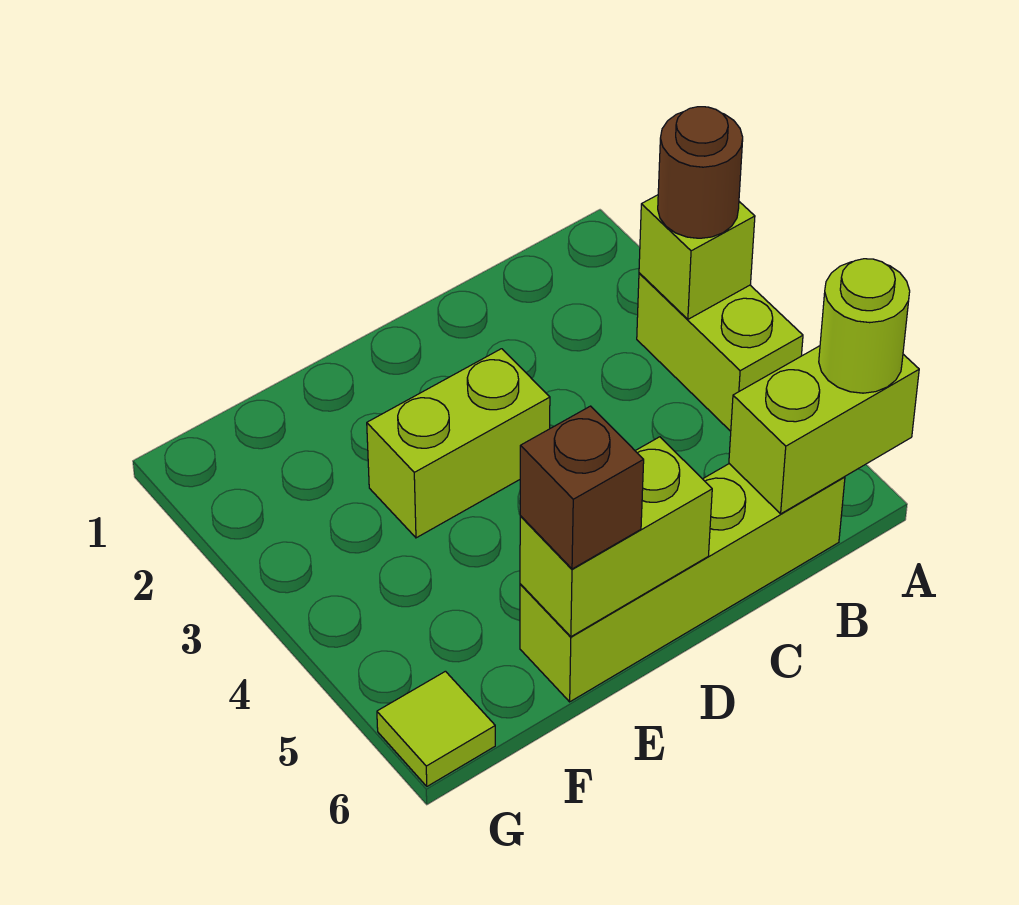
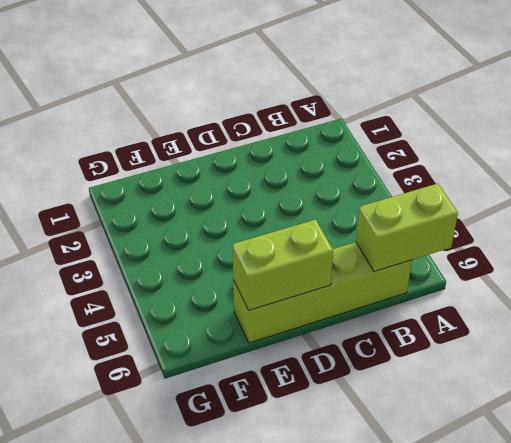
none -> lime 1x2 brick [637,273,803,431]
none -> lime 1x2 brick [367,349,550,538]

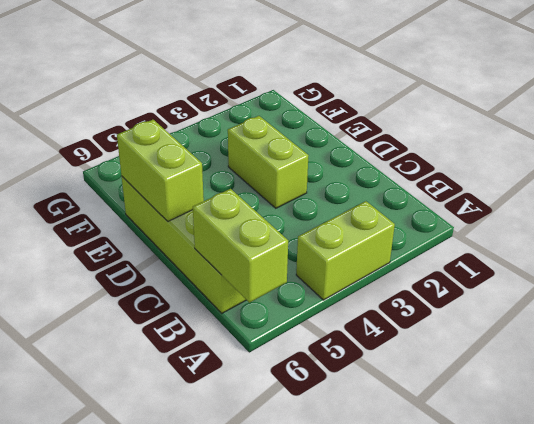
none -> lime 1x1 tile [377,671,495,786]
none -> lime 1x1 brick [639,195,755,319]

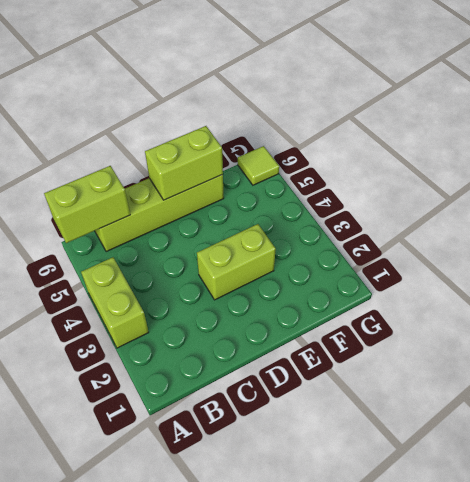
none -> lime 1x1 brick [639,195,755,319]
none -> brown 1x1 round brick [658,107,743,238]

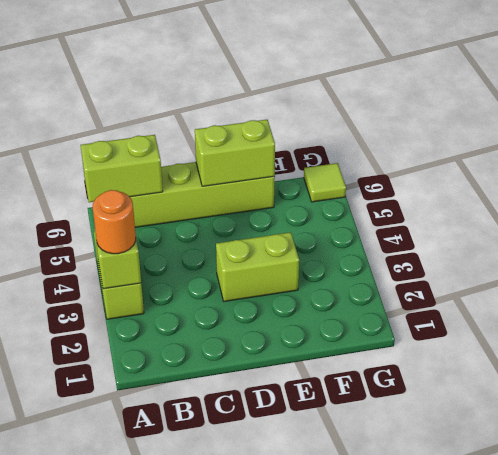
orange 1x1 round brick [93,190,136,254] -> brown 1x1 round brick [658,107,743,238]
none -> lime 1x1 round brick [819,259,910,393]
none -> brown 1x1 brick [520,406,644,569]

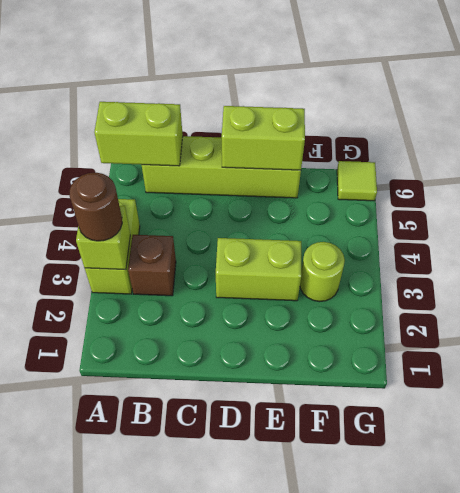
brown 1x1 brick [128,235,176,296] -> brown 1x1 brick moved to [520,406,644,569]
lime 1x1 round brick [300,242,345,302] -> lime 1x1 round brick moved to [819,259,910,393]

